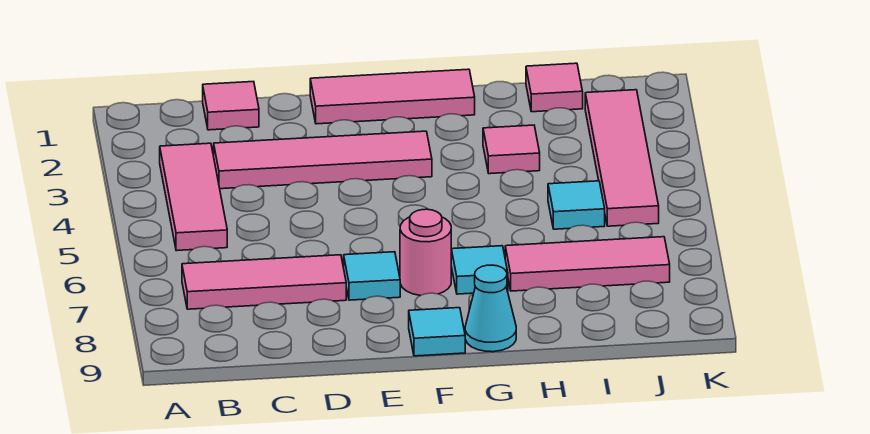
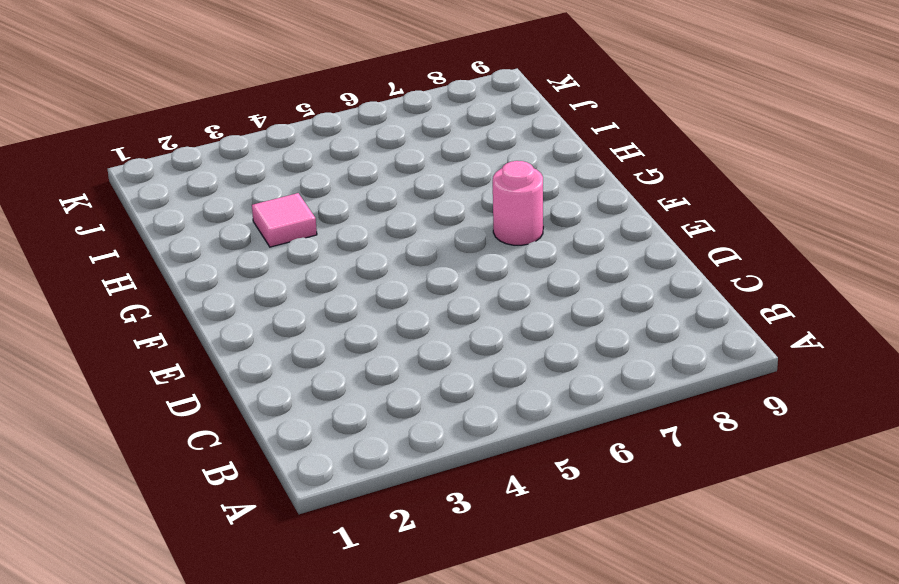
none -> pink 1x3 tile [160,143,227,251]
none -> pink 1x3 tile [182,255,346,309]
none -> pink 1x1 tile [203,82,259,130]

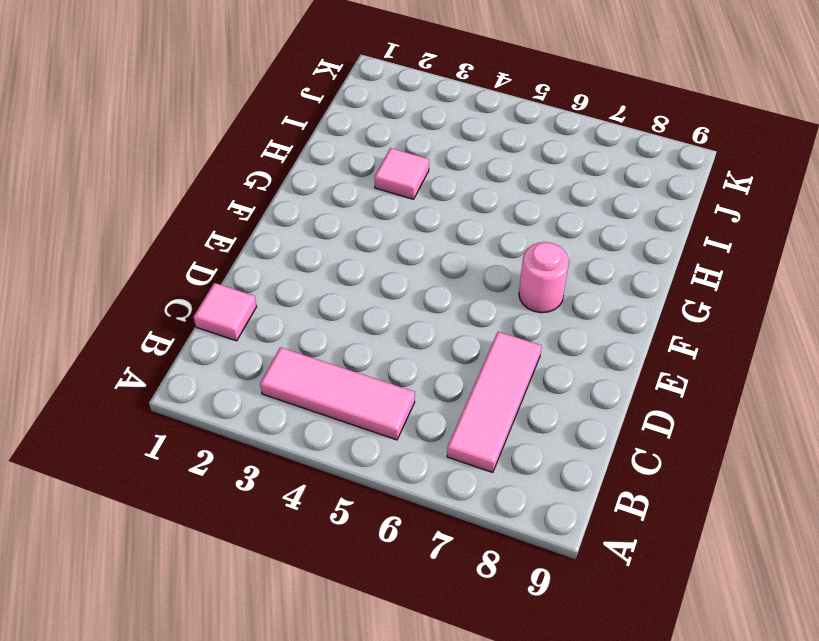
none -> pink 1x4 tile [214,131,432,189]
none -> pink 1x3 tile [310,69,475,124]
none -> cyan 1x1 tile [344,252,400,300]

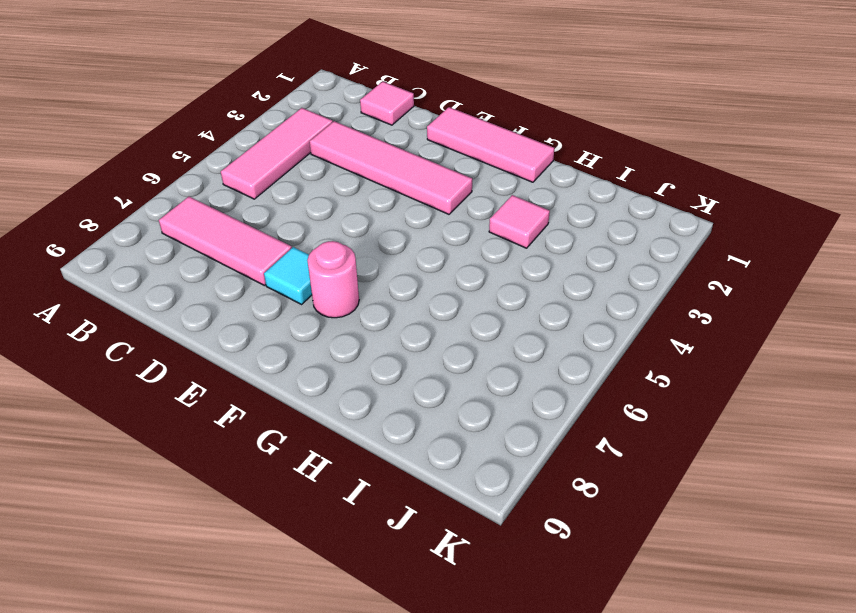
none -> cyan 1x1 tile [409,308,465,356]
none -> cyan 1x1 tile [451,246,508,294]
none -> cyan 1x1 cone [465,265,516,352]

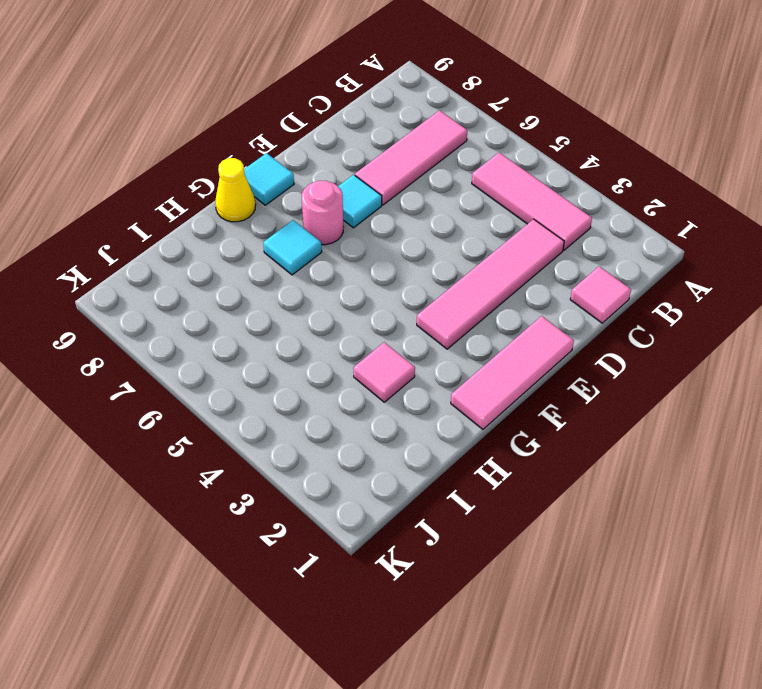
yellow 1x1 cone [215,158,256,222] -> cyan 1x1 cone [465,265,516,352]
none -> pink 1x3 tile [505,237,670,291]
none -> pink 1x1 tile [526,63,583,112]
none -> cyan 1x1 tile [548,181,605,229]

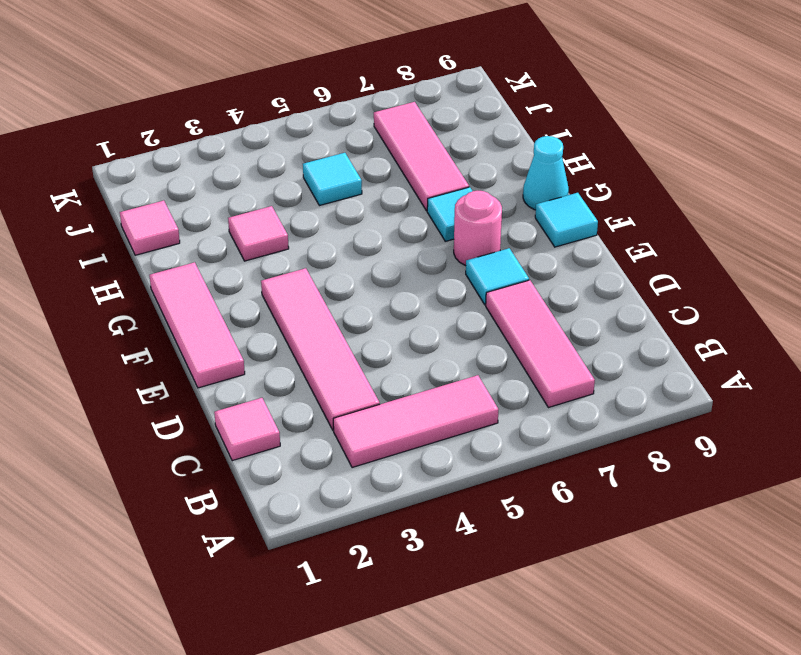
none -> pink 1x4 tile [585,90,659,226]

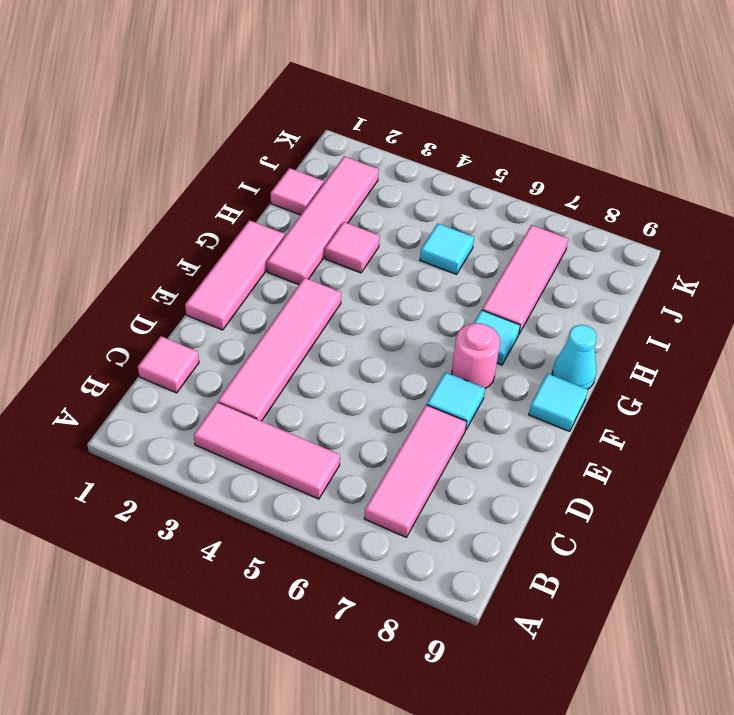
pink 1x4 tile [267,156,379,285] -> pink 1x4 tile turned to [585,90,659,226]

